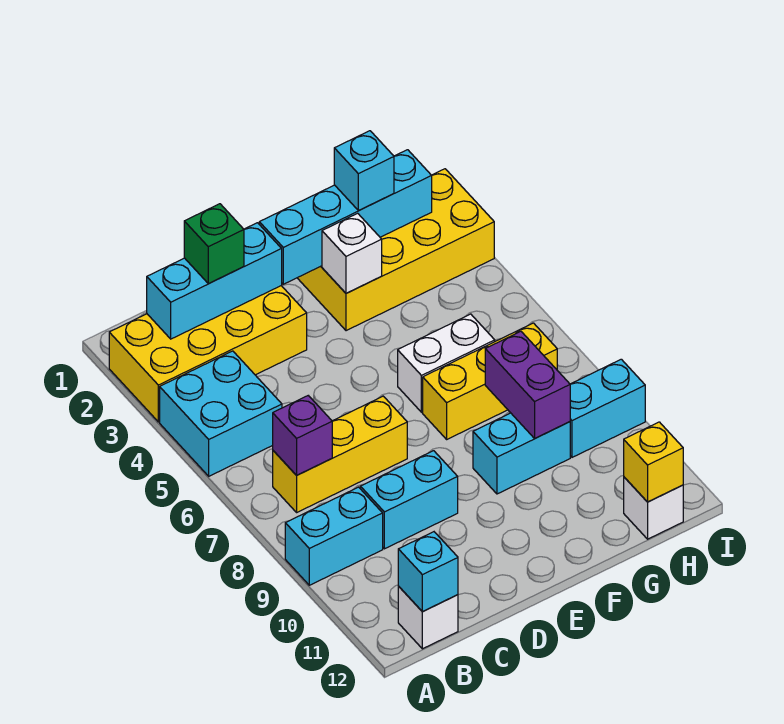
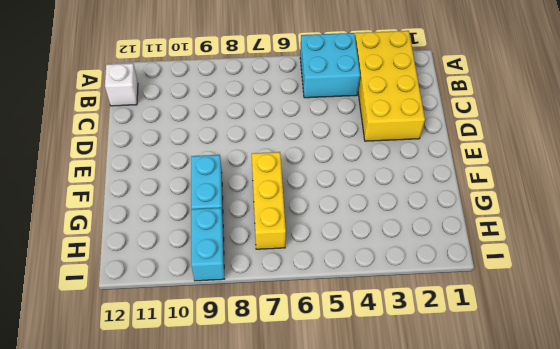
none -> cyan 1x2 brick [285,487,383,585]
none -> yellow 1x3 brick [273,396,407,512]
none -> cyan 1x2 brick [360,451,458,549]

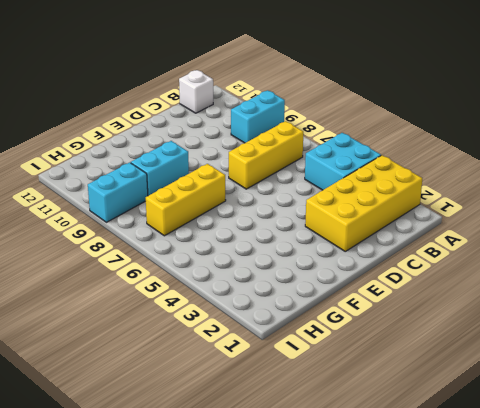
none -> cyan 1x2 brick [360,451,458,549]
none -> yellow 2x4 brick [298,169,494,331]
none -> white 1x2 brick [398,314,495,412]

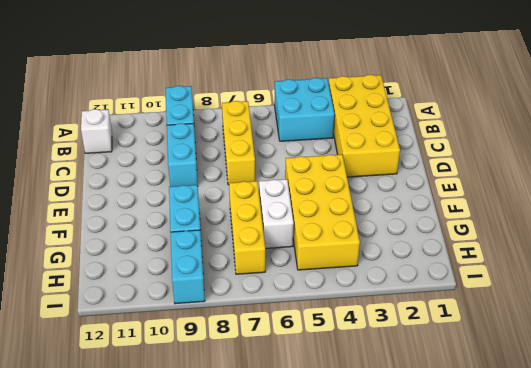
yellow 2x4 brick [285,155,360,270] -> yellow 2x4 brick moved to [298,169,494,331]
none -> white 1x1 brick [624,477,683,539]
none -> cyan 1x3 brick [147,223,282,339]
none -> purple 1x1 brick [273,396,332,475]

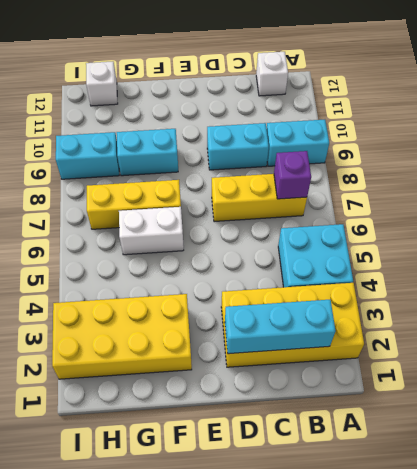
none -> cyan 1x1 brick [398,532,458,611]
none -> cyan 1x4 brick [259,150,432,284]
none -> white 1x1 brick [322,213,382,293]

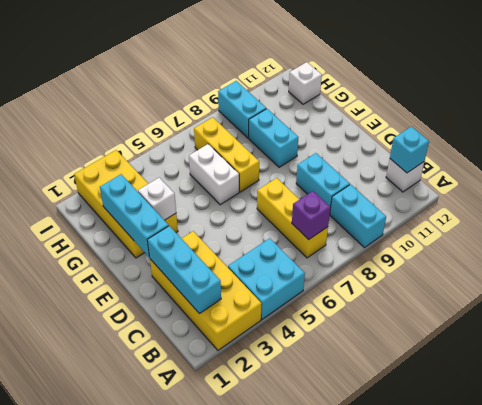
cyan 1x3 brick [100,174,169,257] -> cyan 1x4 brick [259,150,432,284]
none -> purple 1x2 brick [485,331,570,438]
none -> yellow 1x1 brick [624,422,683,502]
none -> green 1x1 brick [184,204,244,283]

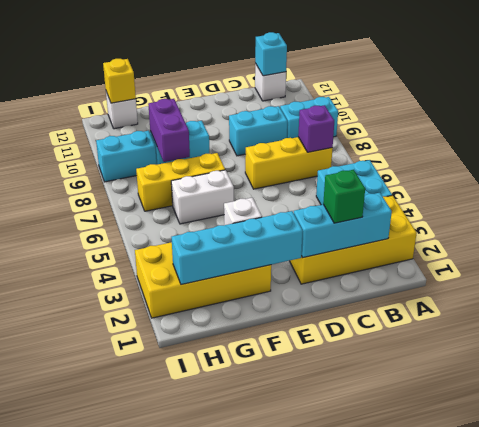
none -> cyan 1x1 brick [334,131,394,210]

